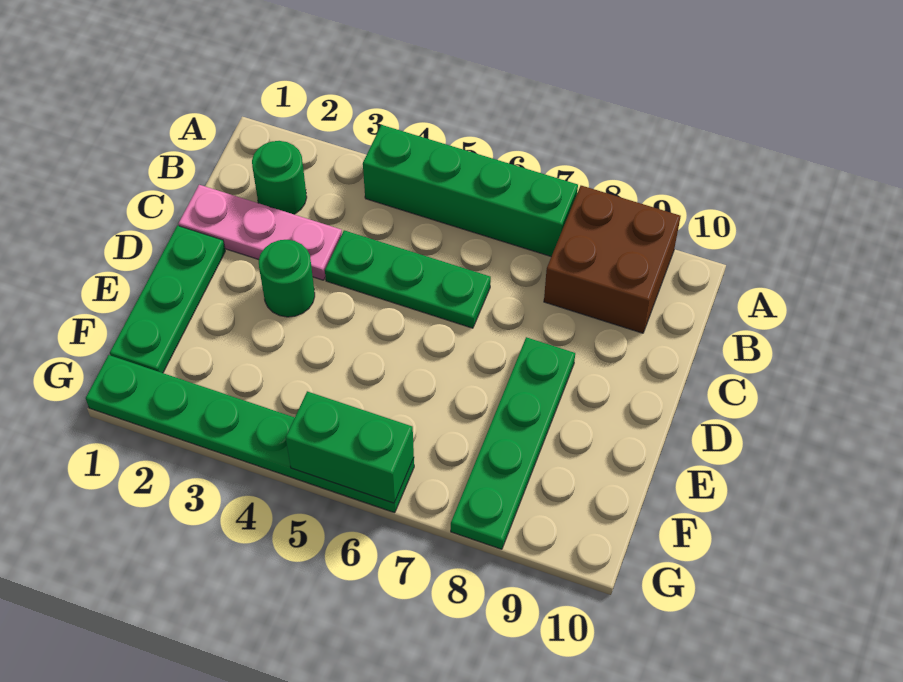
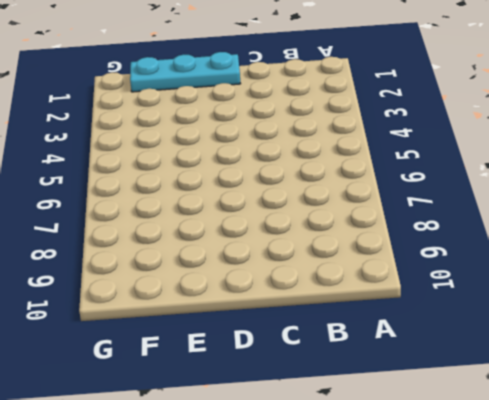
cyan 1x3 plate [130,52,241,92] -> green 1x3 plate [110,226,225,373]
none -> green 1x4 brick [363,125,578,257]
none -> brown 2x2 brick [544,186,681,333]

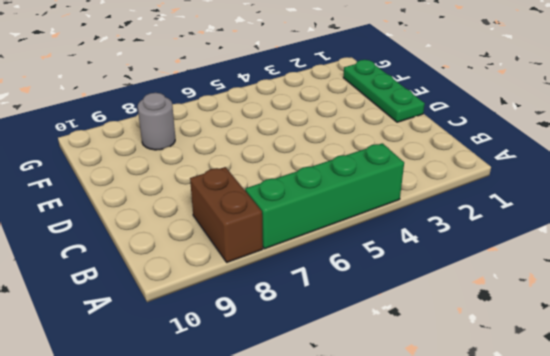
brown 1x2 brick [190,167,263,262] -> brown 2x2 brick [544,186,681,333]
grey 1x1 round brick [138,93,175,150] -> green 1x4 plate [451,337,575,549]
none -> green 1x1 round brick [252,141,307,214]
none -> pink 1x3 plate [178,185,342,280]

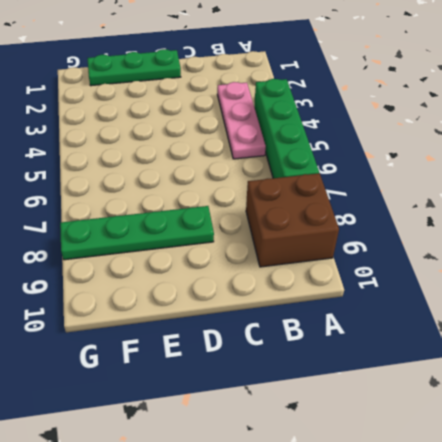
pink 1x3 plate [217,82,266,159] -> pink 1x3 plate moved to [178,185,342,280]
none -> green 1x1 round brick [252,141,307,214]
none -> green 1x3 plate [325,230,491,328]

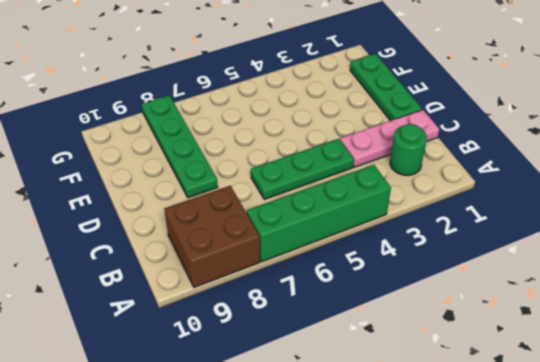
none -> green 1x1 round brick [259,240,315,317]
none -> green 1x6 plate [86,355,414,513]

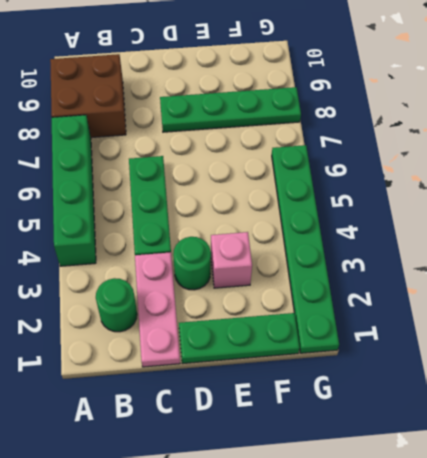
pink 1x1 brick [211,232,252,288] -> none
none -> green 1x2 brick [286,391,414,503]

